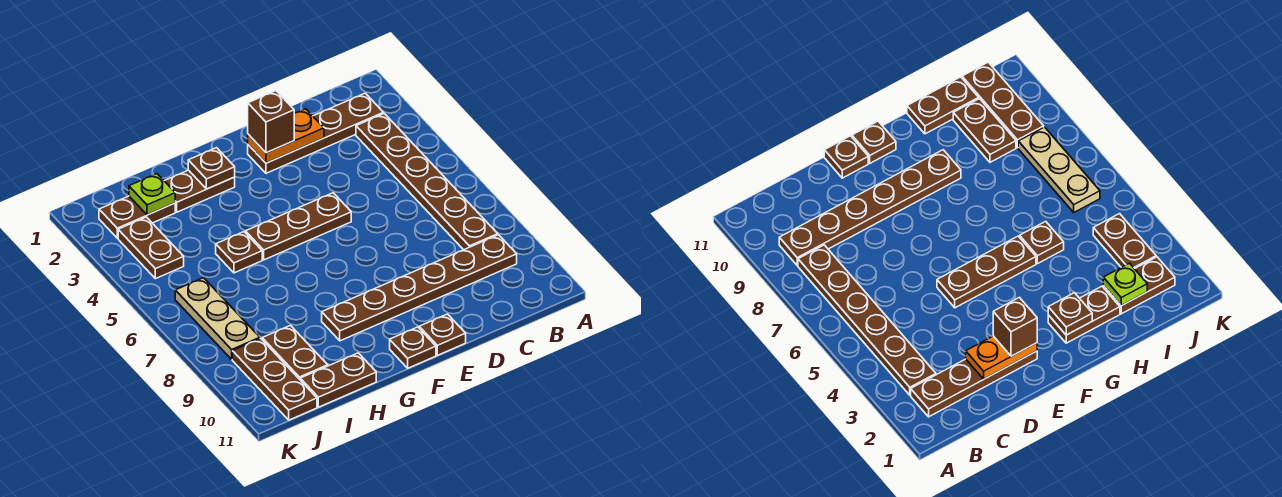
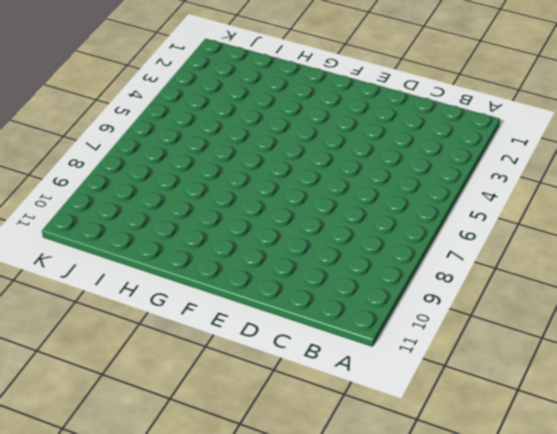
none -> brown 1x4 plate [248,93,383,173]
none -> brown 1x6 plate [356,114,498,250]
none -> brown 1x6 plate [322,235,517,341]

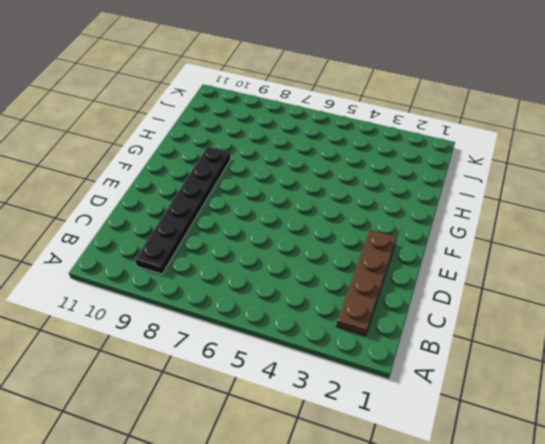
black 1x6 plate [135,147,231,274] -> brown 1x6 plate [322,235,517,341]
none -> brown 1x6 plate [356,114,498,250]
none -> brown 1x3 plate [245,193,351,260]
none -> brown 1x1 plate [419,314,466,355]

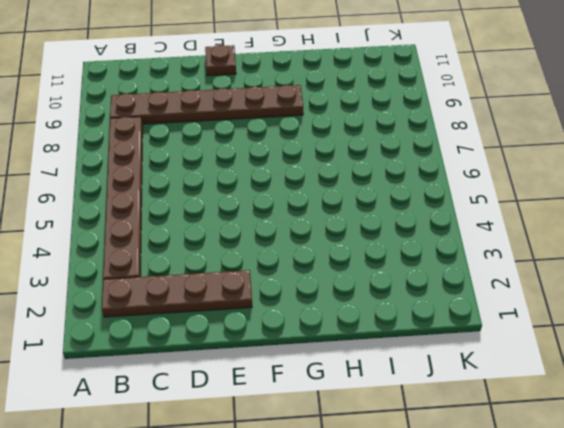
none -> brown 1x3 plate [245,193,351,260]
none -> brown 1x1 plate [390,327,436,368]
none -> brown 1x2 plate [165,170,235,212]

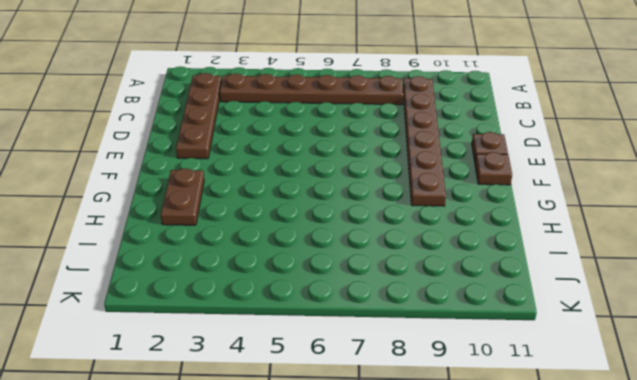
none -> brown 1x3 plate [245,193,351,260]
none -> brown 1x1 plate [216,232,262,273]
none -> brown 1x2 plate [300,353,376,407]

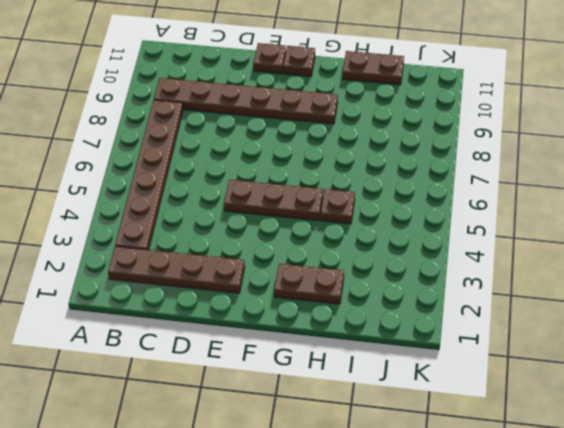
none -> brown 1x2 plate [99,196,175,238]
none -> brown 1x2 plate [262,325,328,379]
none -> brown 1x2 plate [118,217,184,279]

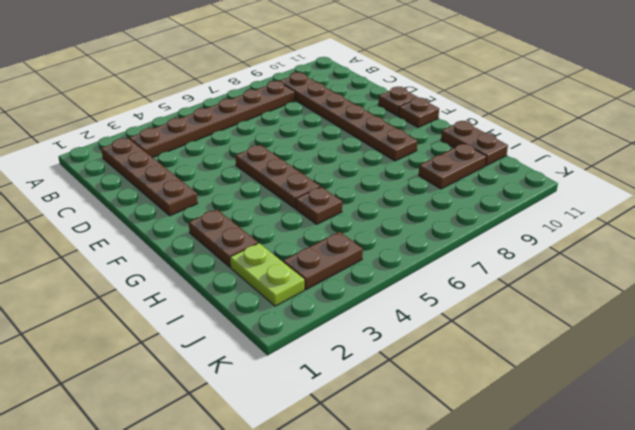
lime 1x2 plate [230,243,304,306] -> brown 1x2 plate [99,196,175,238]
none -> tan 1x3 plate [175,278,260,359]
none -> brown 1x3 plate [232,338,317,420]
none -> orange 1x2 plate [248,109,324,163]

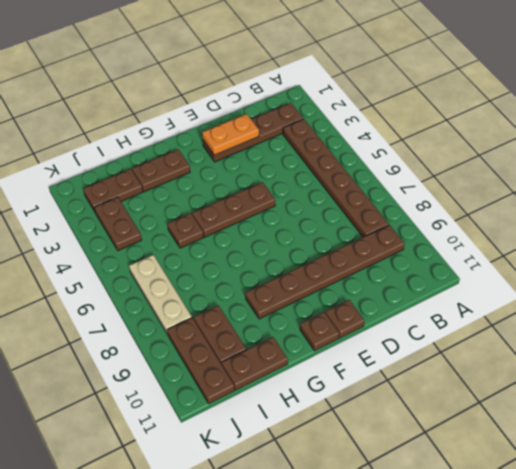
none -> brown 1x1 plate [188,148,235,189]
none -> lime 1x1 plate [129,174,175,215]
none -> brown 1x1 brick [248,91,294,153]

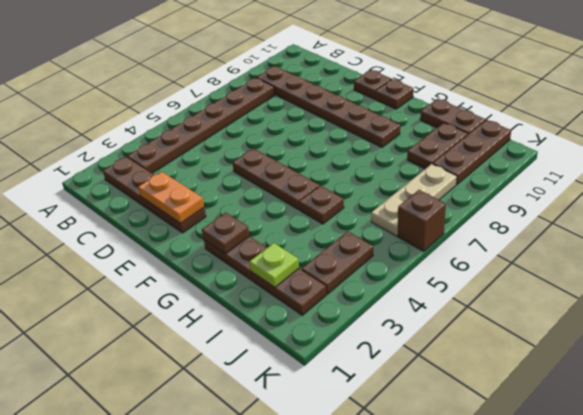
brown 1x1 brick [398,190,446,251] -> brown 1x1 brick moved to [248,91,294,153]

